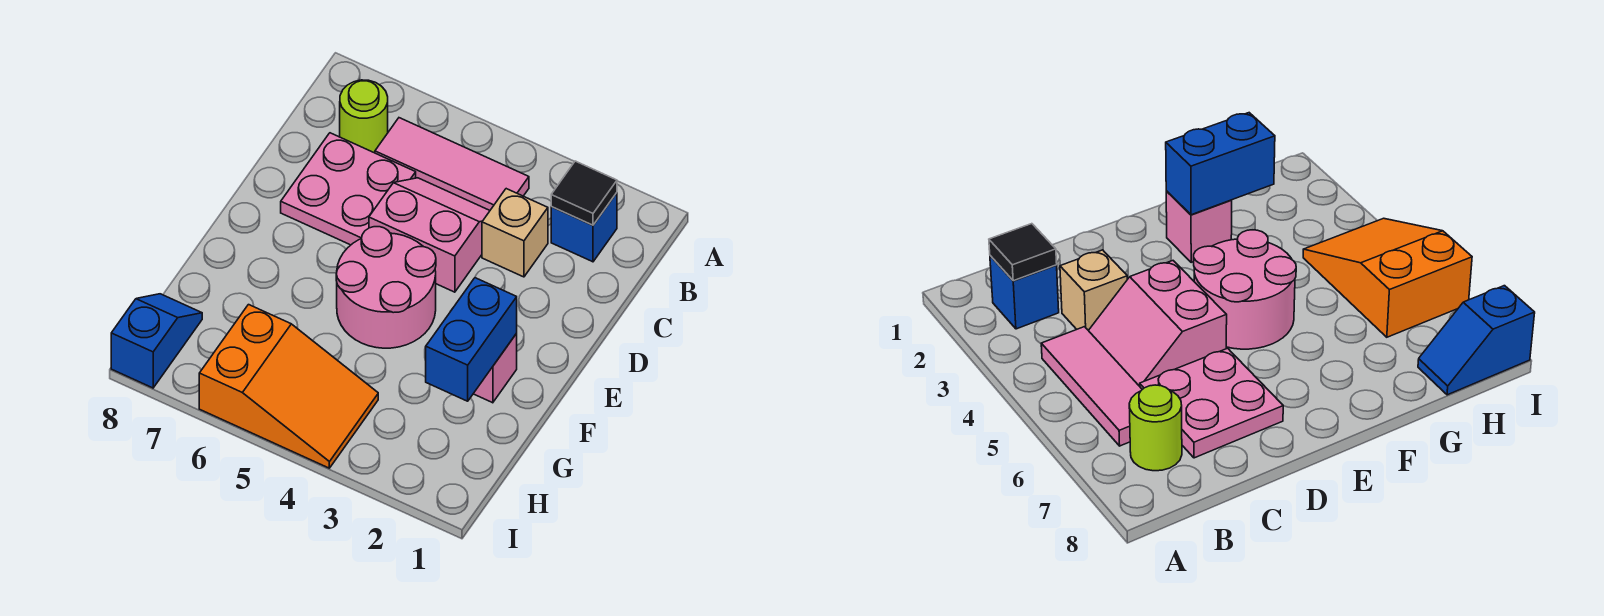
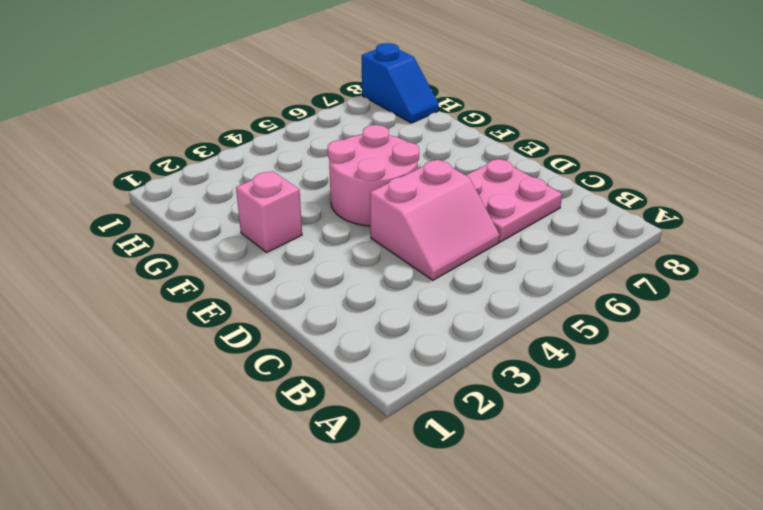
none -> blue 1x1 brick [551,193,617,262]
none -> pink 1x3 tile [375,118,529,210]
none -> lime 1x1 round brick [340,80,388,153]

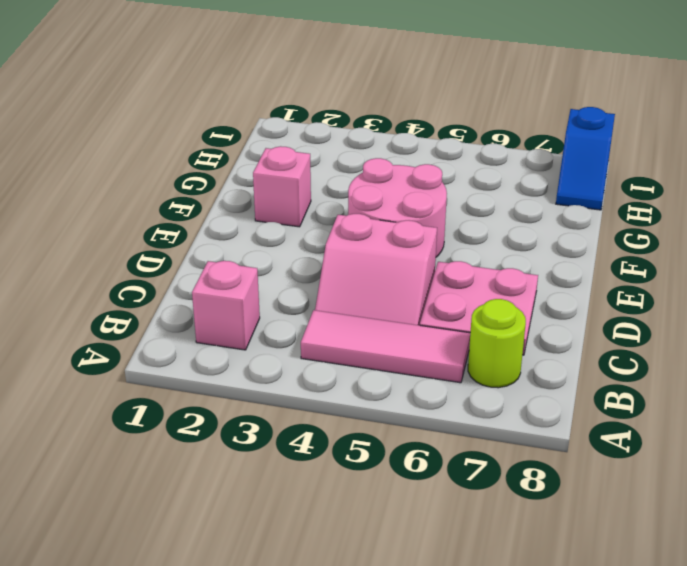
pink 1x1 brick [192,261,260,350] -> blue 1x1 brick [551,193,617,262]
none -> tan 1x1 brick [482,189,548,277]
none -> orange 2x3 slope [199,305,378,468]
none -> black 1x1 tile [551,161,617,225]

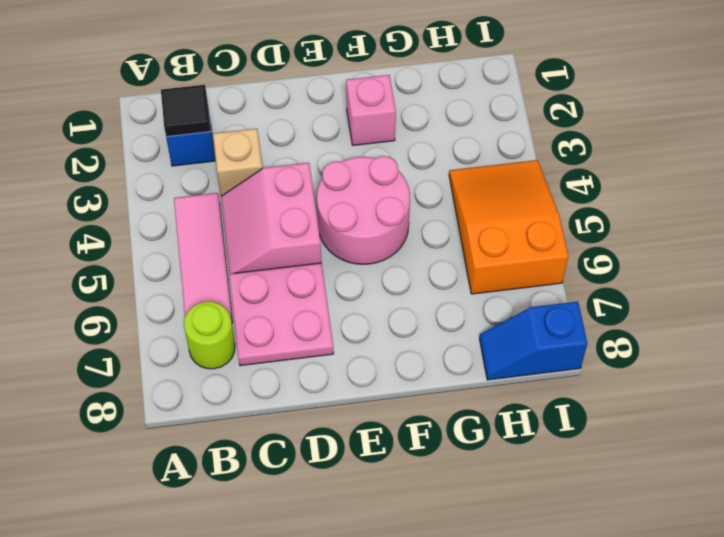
none -> blue 1x2 brick [426,278,517,401]

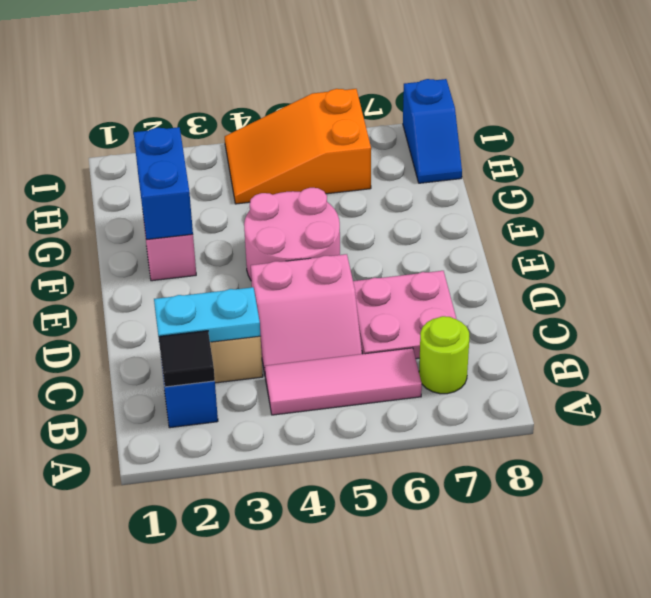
cyan 1x2 plate [154,287,261,342] -> none

